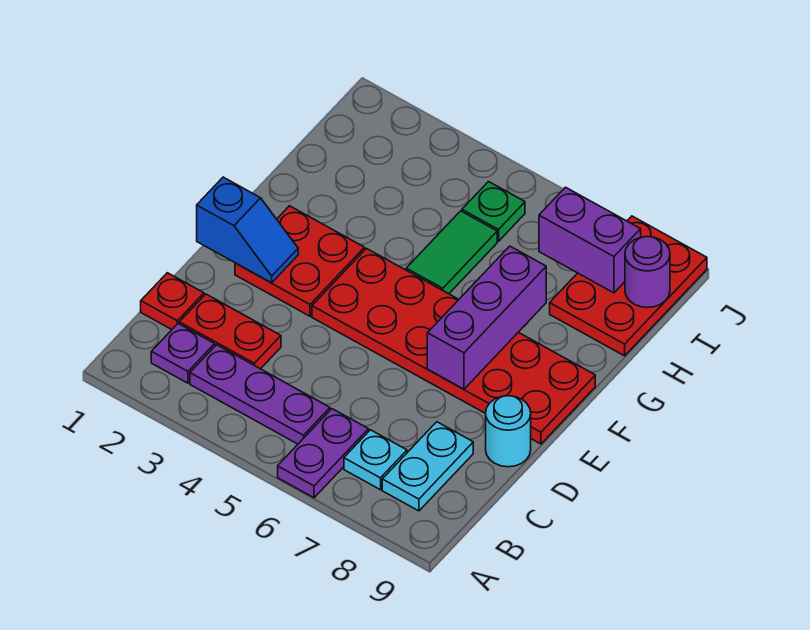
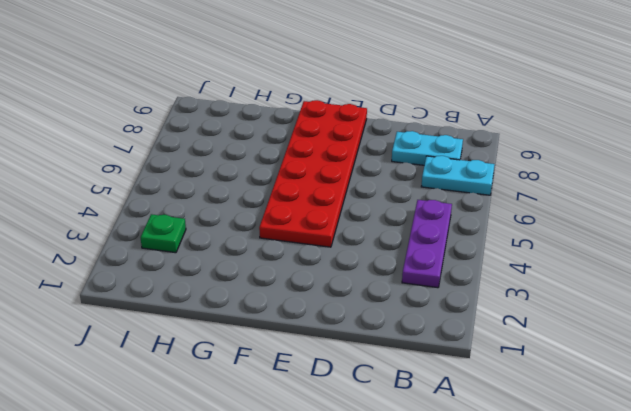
cyan 1x2 plate [421,156,495,195] -> cyan 1x1 plate [344,430,407,490]
green 1x1 plate [141,214,186,253] -> green 1x1 plate moved to [462,182,525,241]
none -> purple 1x2 plate [278,409,369,498]
none -> purple 1x1 plate [151,324,215,383]
none -> red 1x1 plate [141,273,204,329]

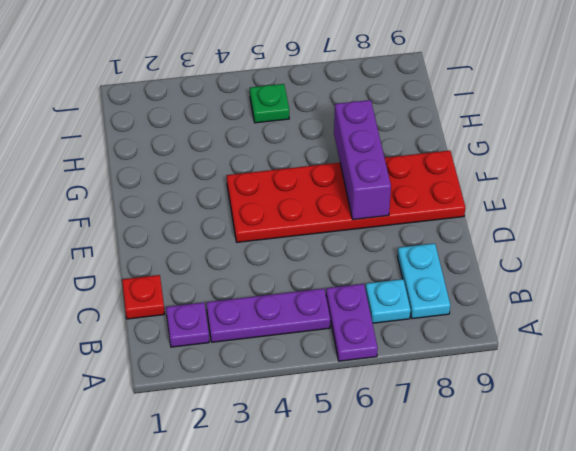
none -> red 1x2 plate [179,294,281,369]
none -> cyan 1x1 round brick [486,396,531,467]
none -> red 2x2 plate [235,206,365,316]

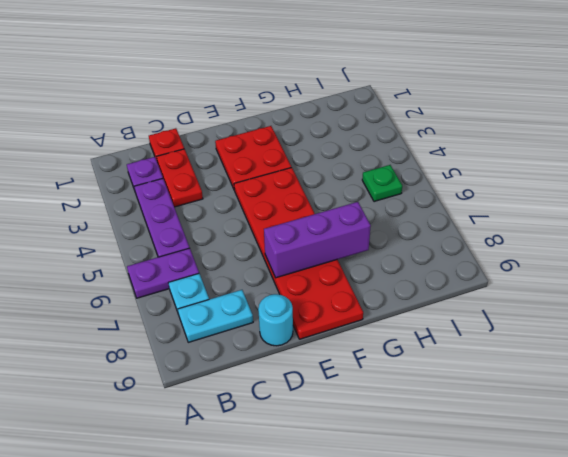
none -> green 1x2 tile [406,211,497,294]
none -> red 2x3 plate [550,216,707,356]
none -> blue 1x2 slope [197,177,298,283]

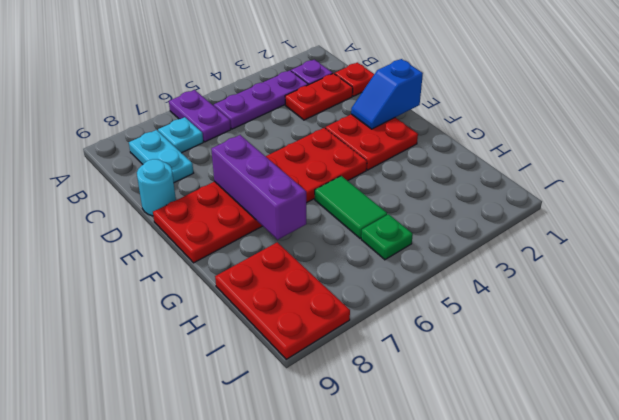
none -> purple 1x2 brick [539,187,641,293]
none -> purple 1x1 round brick [625,237,670,308]

